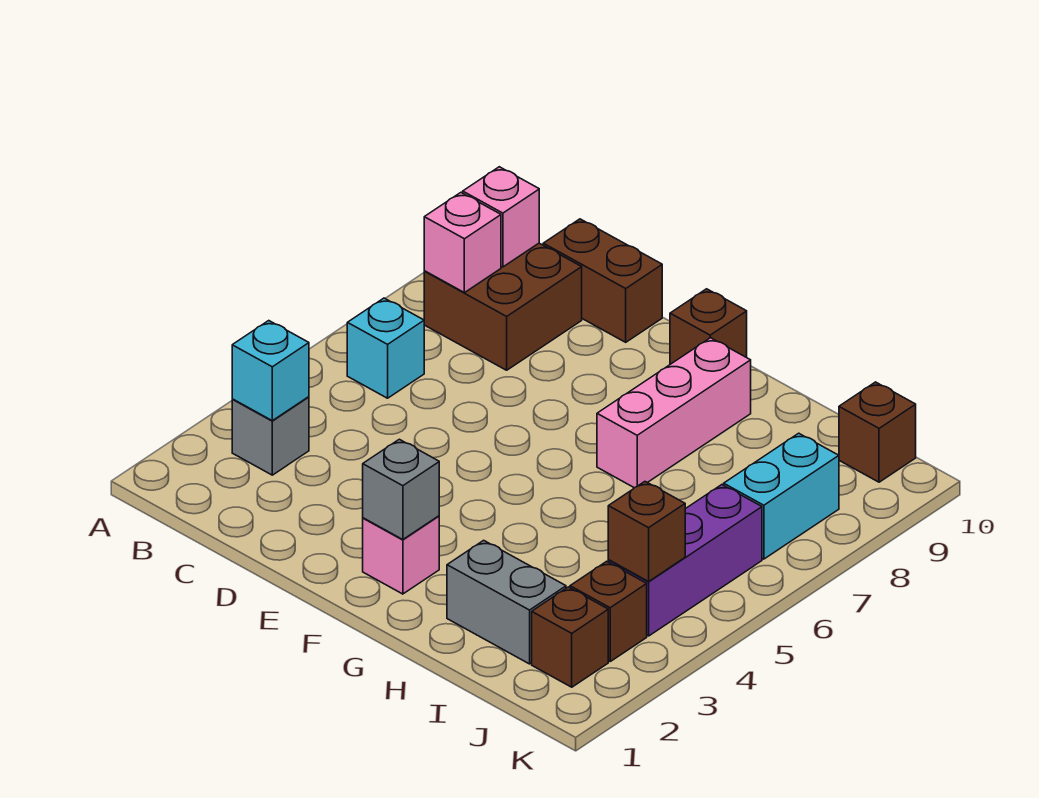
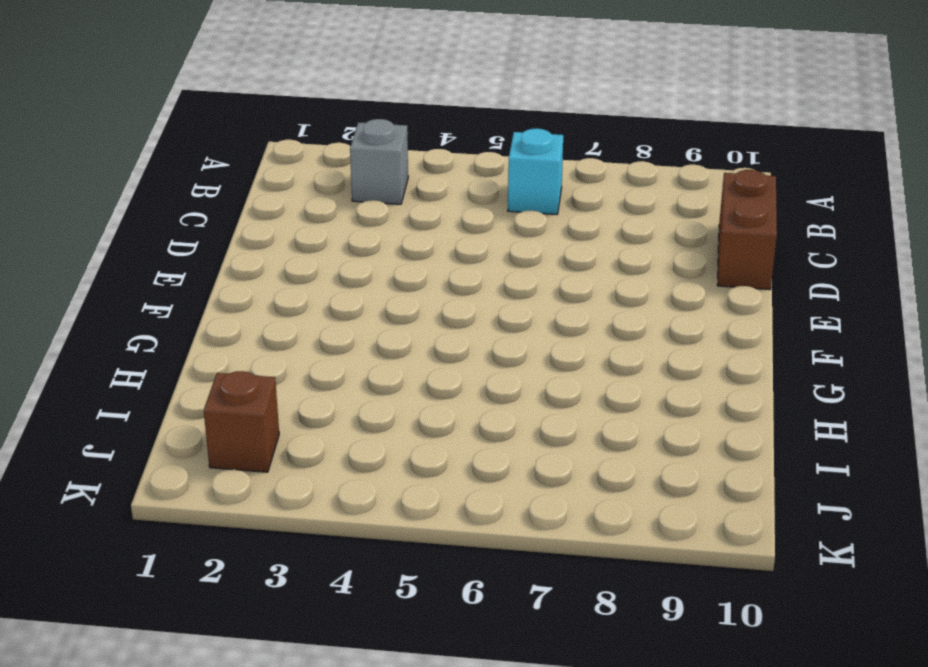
none -> brown 2x2 brick [424,243,582,370]
none -> pink 1x1 brick [363,516,439,594]
none -> brown 1x1 brick [670,289,747,364]

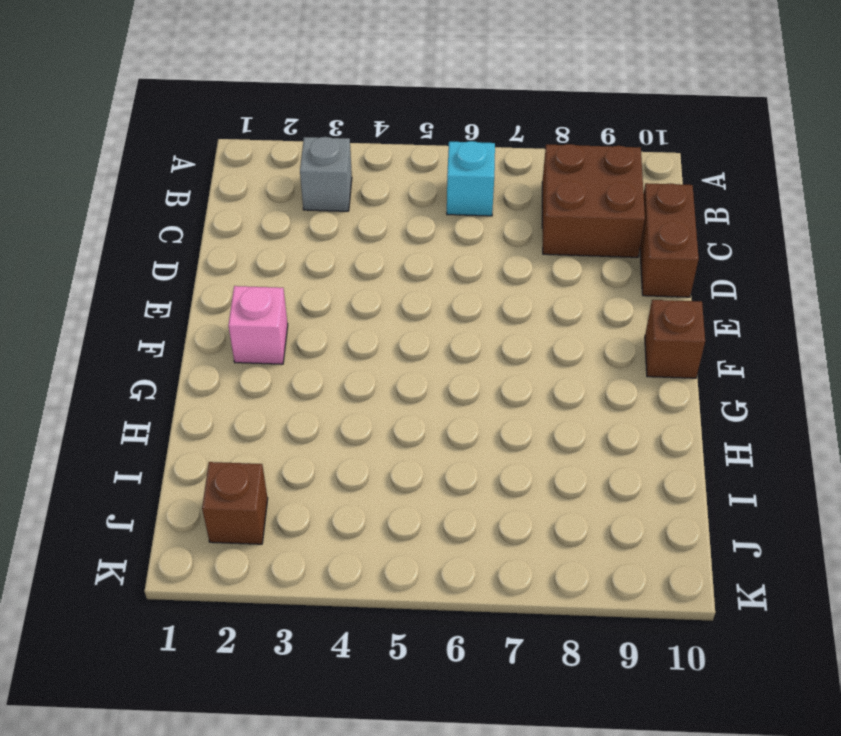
none -> pink 1x3 brick [597,338,751,488]
none -> grey 1x2 brick [447,540,566,664]
none -> brown 1x1 brick [570,561,647,661]

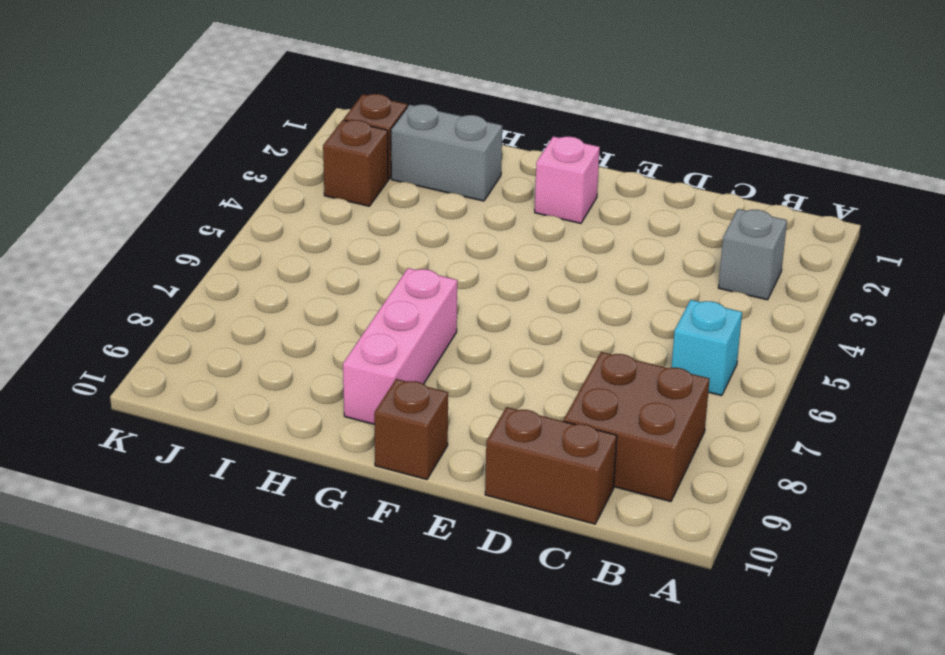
none -> purple 1x3 brick [608,485,762,636]
none -> cyan 1x2 brick [724,433,839,559]
none -> brown 1x1 brick [839,382,916,482]

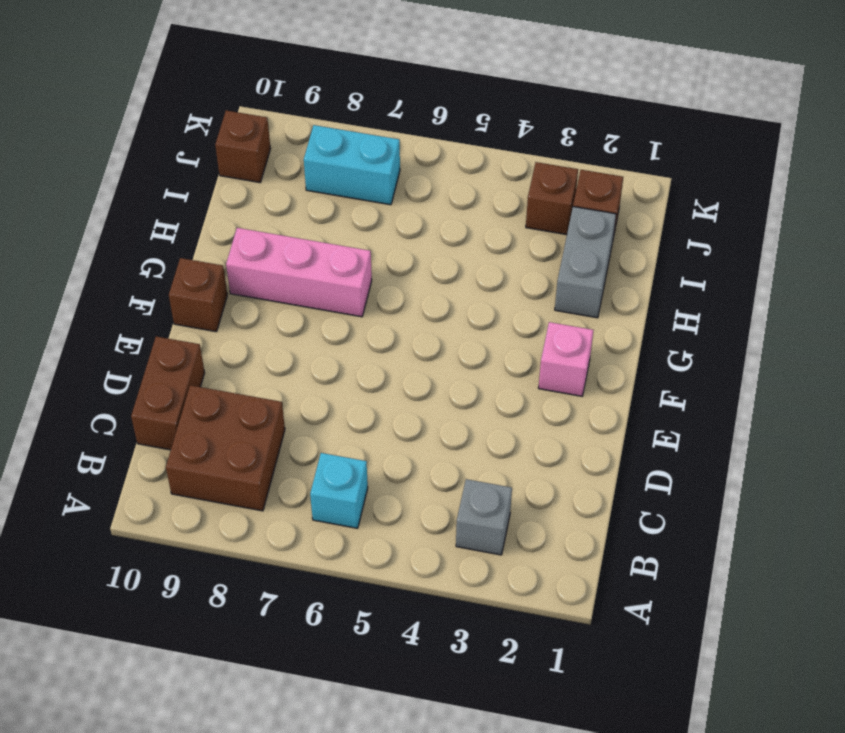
none -> purple 1x3 brick [608,485,762,636]
none -> cyan 1x1 brick [232,321,309,421]
none -> pink 1x1 brick [424,193,501,293]

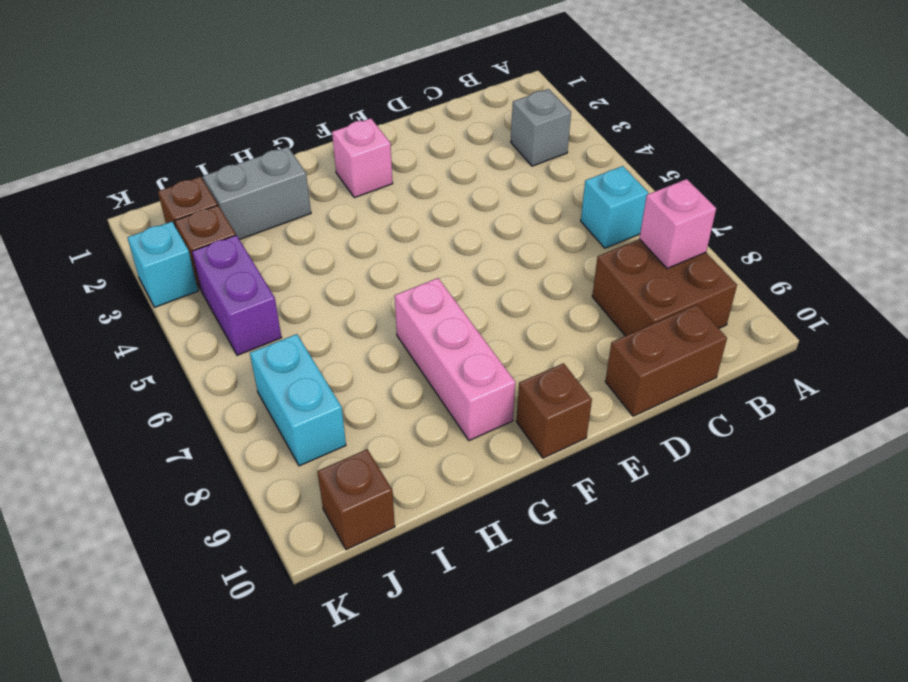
purple 1x2 brick [192,235,282,355] -> purple 1x3 brick [608,485,762,636]
cyan 1x1 brick [127,222,198,307] -> cyan 1x1 brick moved to [232,321,309,421]
none -> pink 1x1 brick [463,167,539,267]
none -> grey 1x1 brick [363,439,439,540]
none -> brown 1x1 brick [608,482,685,581]

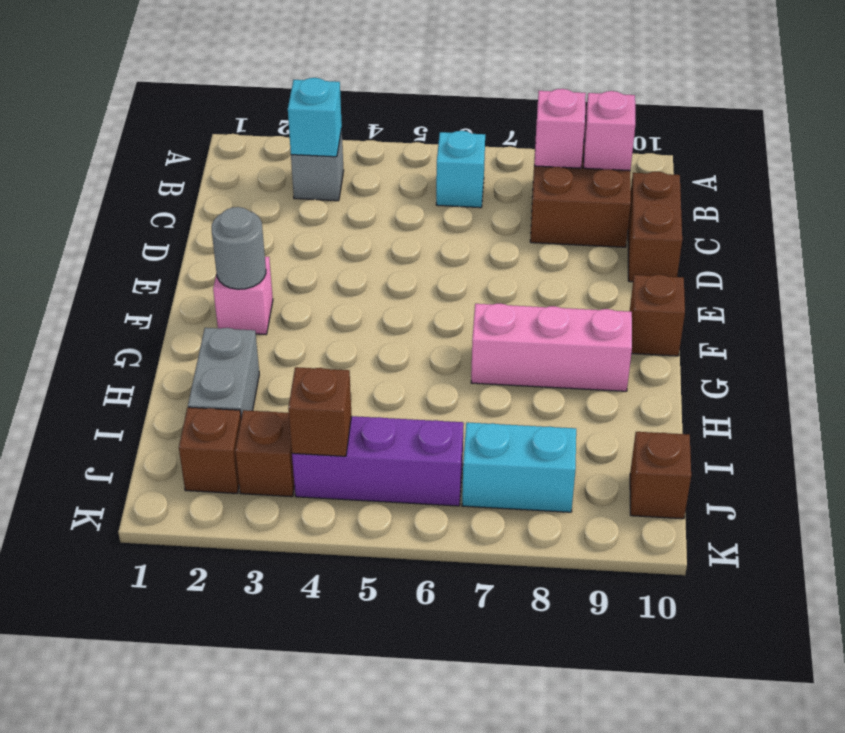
grey 1x1 round brick [212,207,266,289] -> grey 1x1 brick [363,439,439,540]

